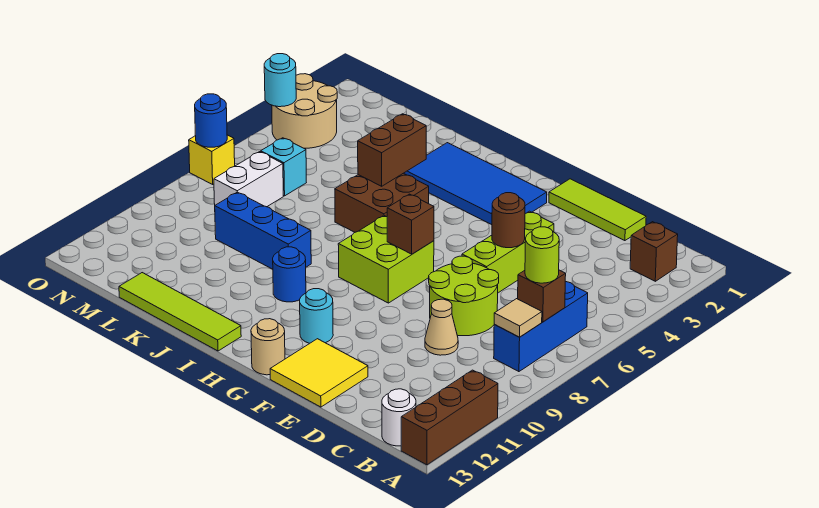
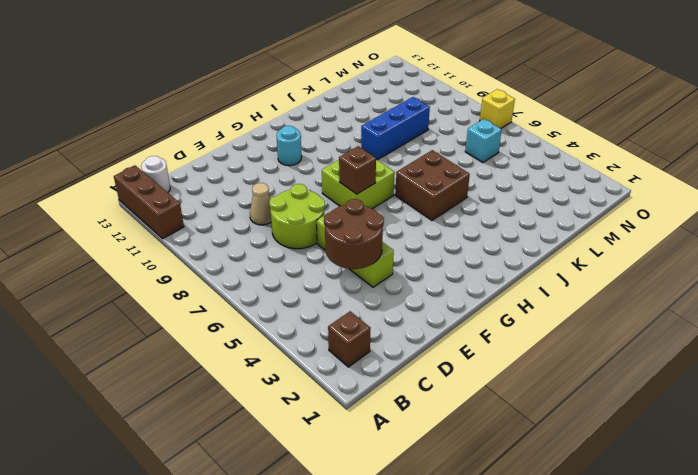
brown 2x2 round brick [324,199,384,269] -> brown 1x1 round brick [492,193,525,248]
none -> blue 1x3 brick [494,282,588,372]
none -> lime 1x3 tile [549,179,646,241]
none -> yellow 2x2 tile [270,339,368,407]

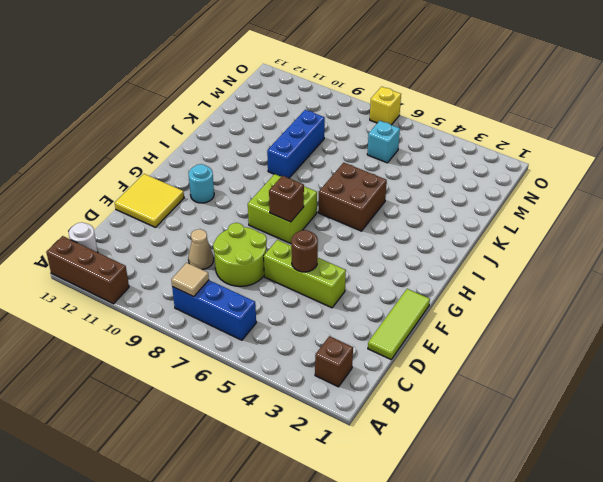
none -> blue 2x4 tile [404,143,547,225]
none -> tan 1x1 round brick [251,319,285,375]
none -> blue 1x1 round brick [273,247,306,302]

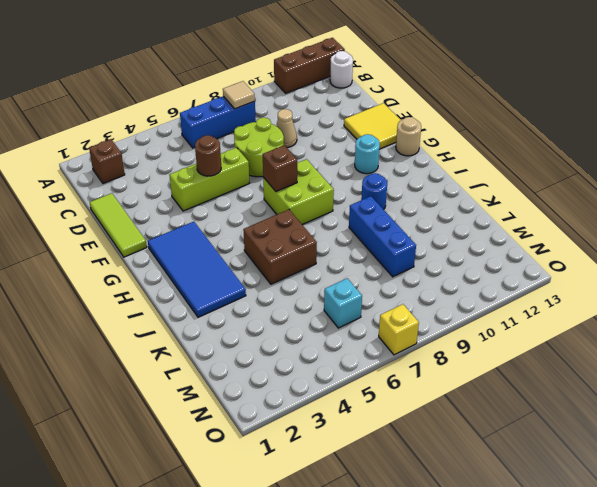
none -> lime 1x4 tile [119,273,241,351]
none -> white 1x2 brick [214,152,283,207]
none -> tan 2x2 round brick [272,74,337,148]

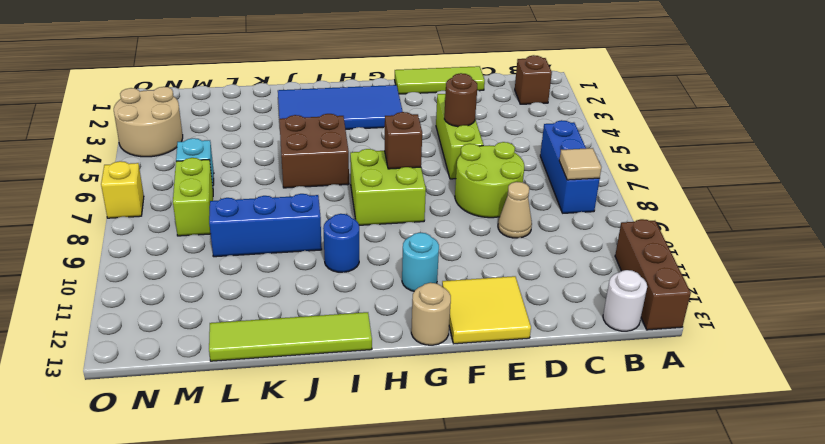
lime 1x2 brick [173,158,213,236] -> white 1x2 brick [214,152,283,207]
none -> brown 1x1 brick [518,270,566,322]
none -> brown 1x2 brick [358,114,426,186]
none -> cyan 1x1 round brick [264,54,296,107]

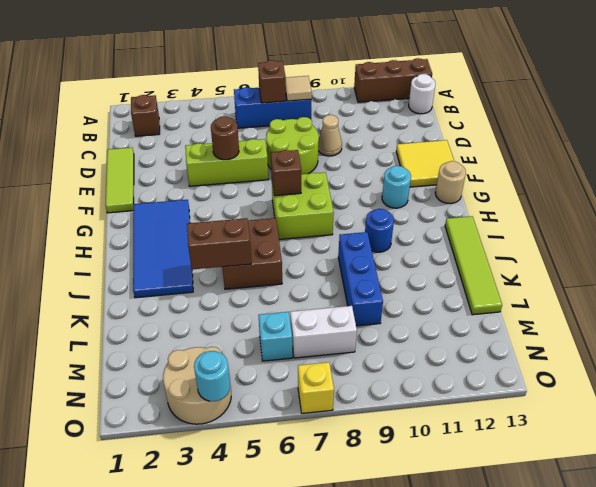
none -> blue 1x1 round brick [195,94,227,147]
none -> lime 1x1 round brick [525,227,559,283]

